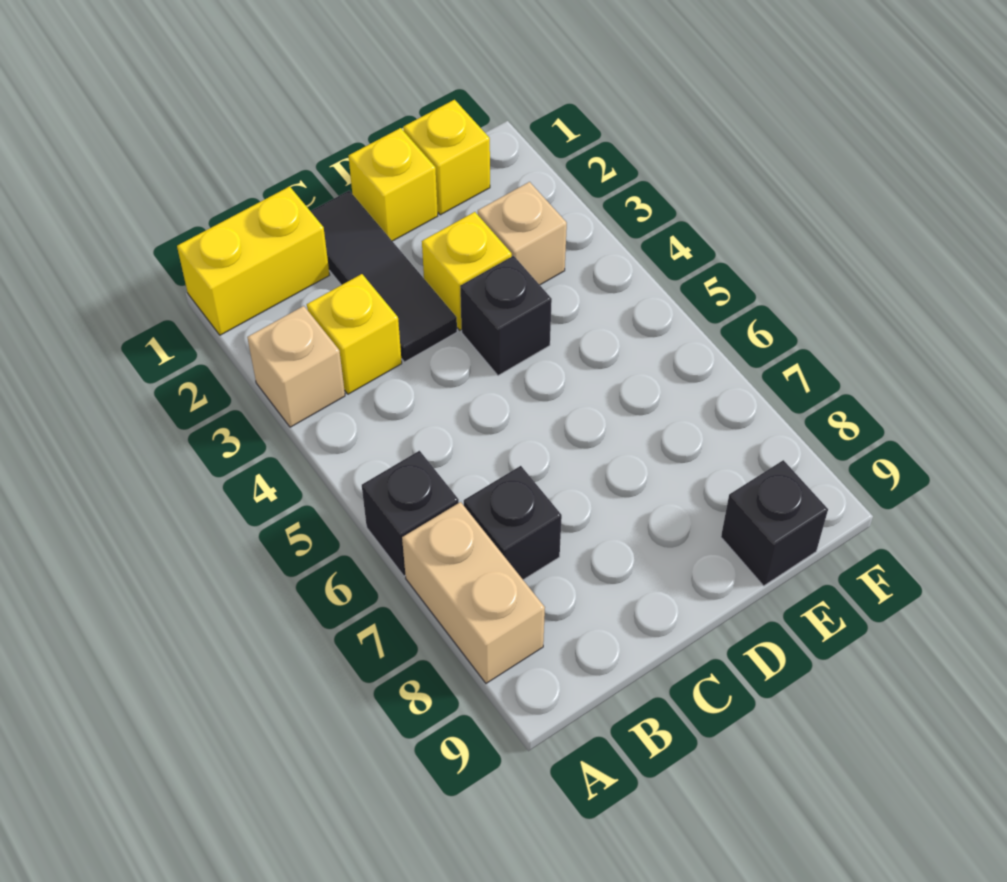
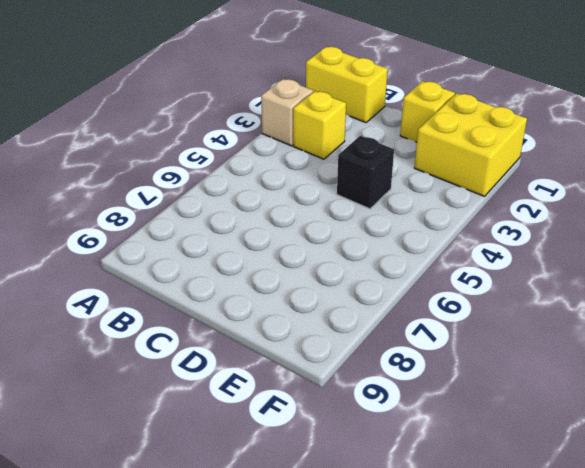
yellow 2x2 brick [414,93,527,196] -> yellow 1x1 brick [403,100,490,215]
none -> black 1x1 brick [362,451,459,576]
none -> tan 1x2 brick [402,502,545,683]
none -> black 1x1 brick [464,466,562,580]

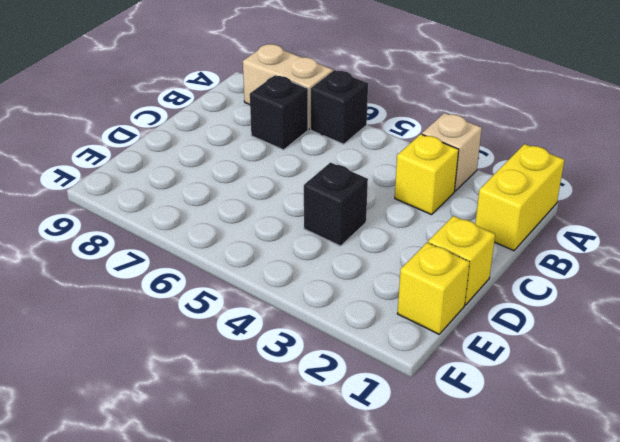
none -> black 1x3 tile [311,191,457,362]
none -> yellow 1x1 brick [422,212,512,330]
none -> tan 1x1 brick [478,182,567,285]

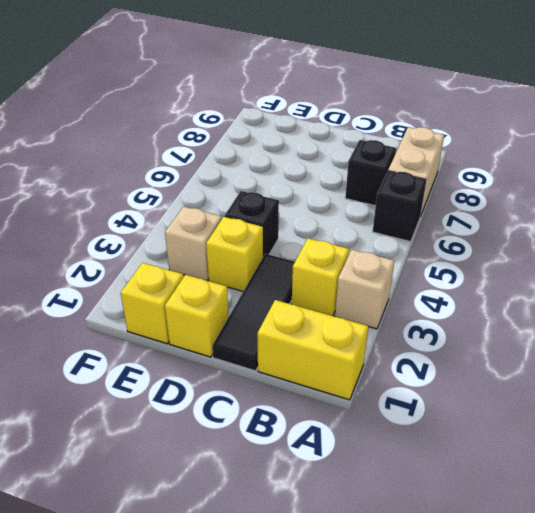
none -> black 1x1 brick [721,460,828,586]

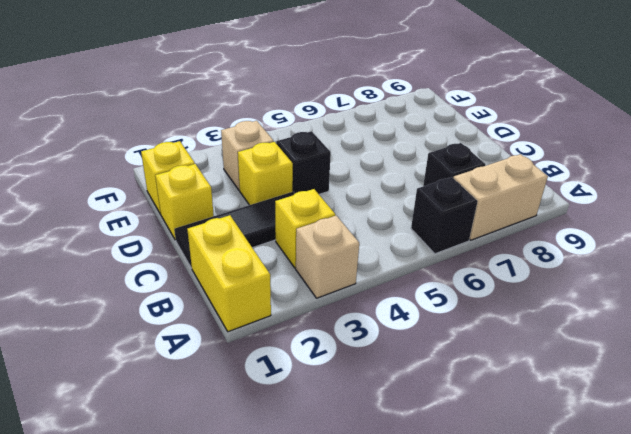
none -> black 1x1 brick [721,460,828,586]

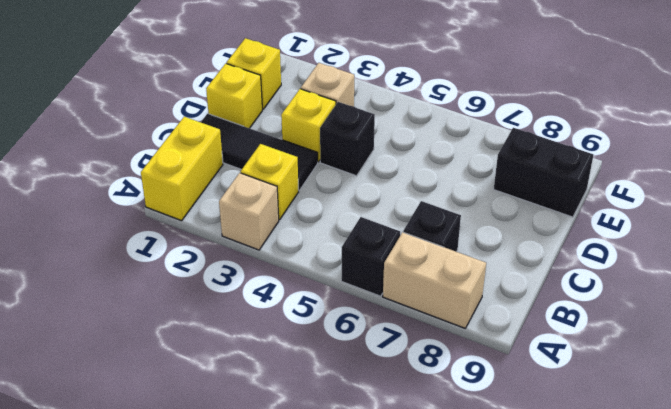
black 1x2 brick [494,128,593,217] -> black 1x1 brick [721,460,828,586]

